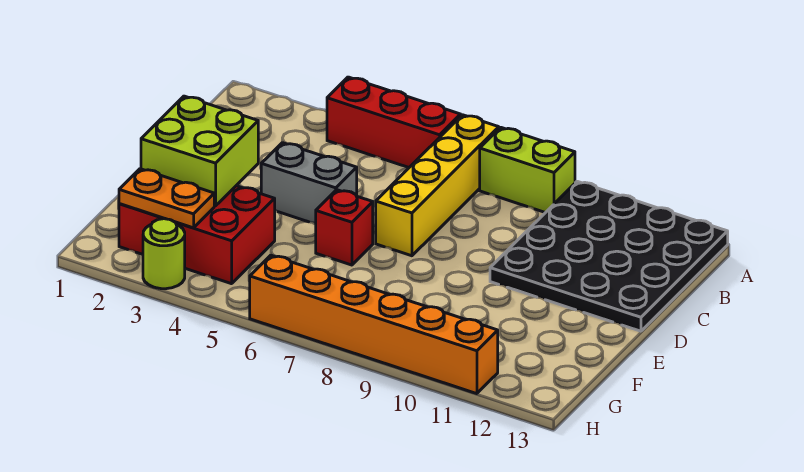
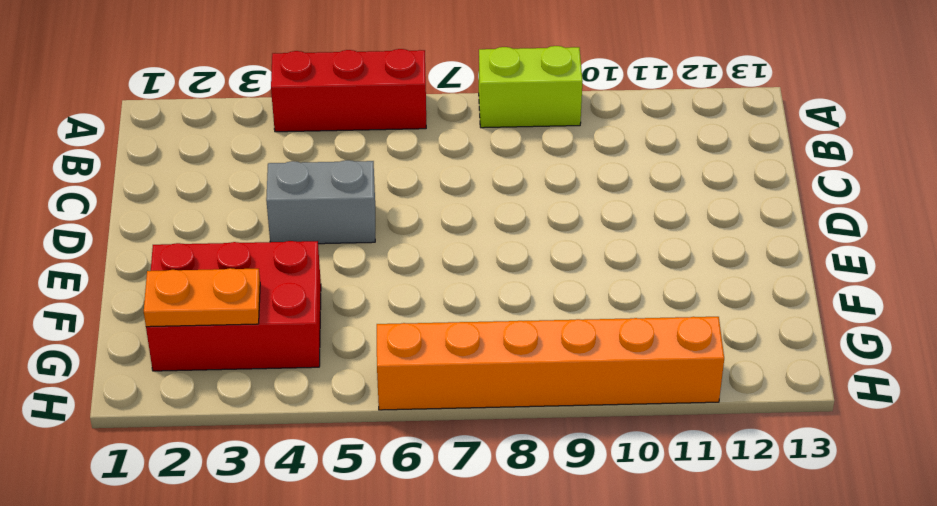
none -> yellow 1x4 brick [376,115,499,256]
none -> black 4x4 plate [490,181,728,331]

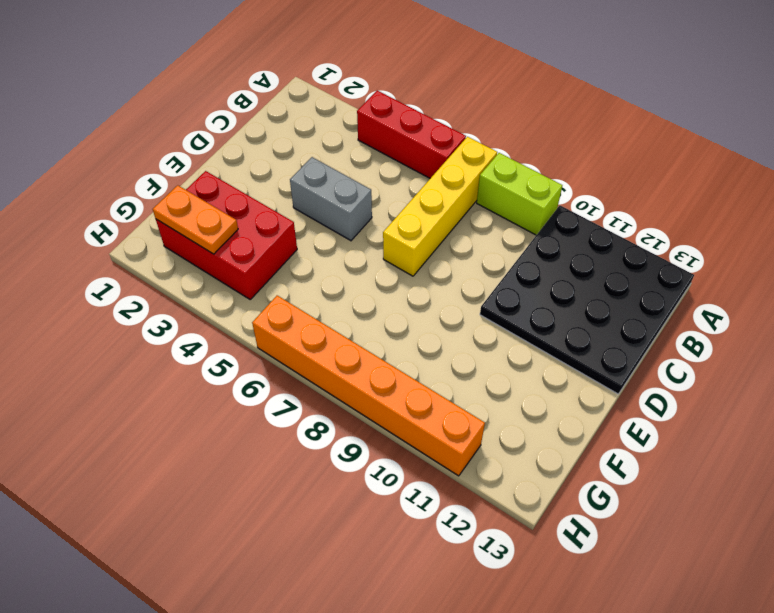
none -> red 1x1 brick [316,190,373,265]
none -> lime 1x1 round brick [143,219,185,289]

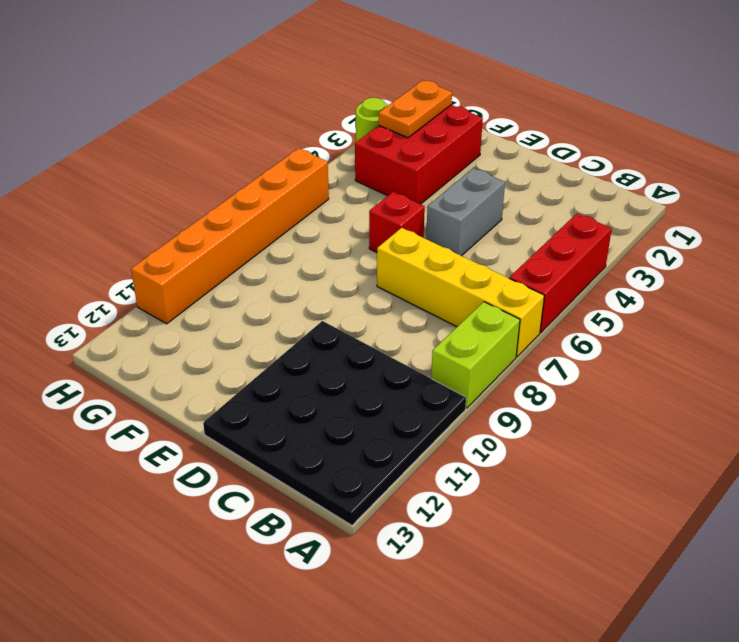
none -> lime 2x2 brick [141,96,258,206]

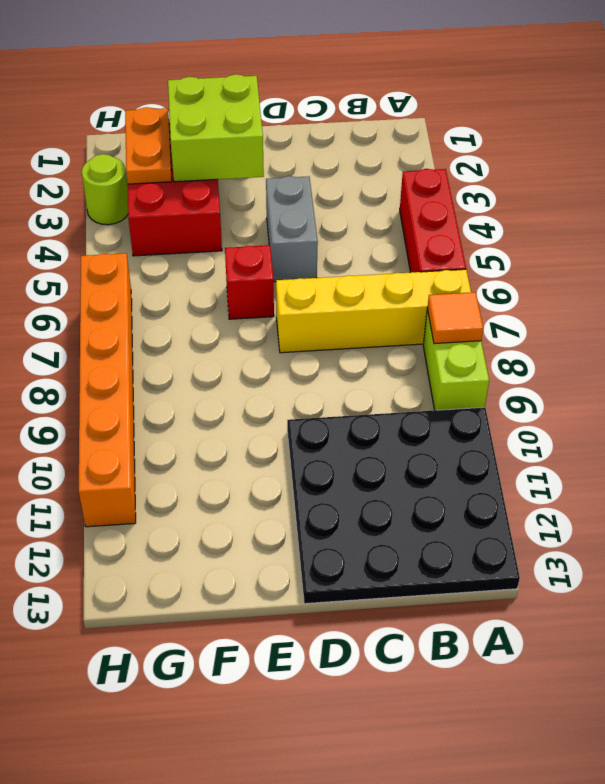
orange 1x1 tile [427,292,483,344] -> none

